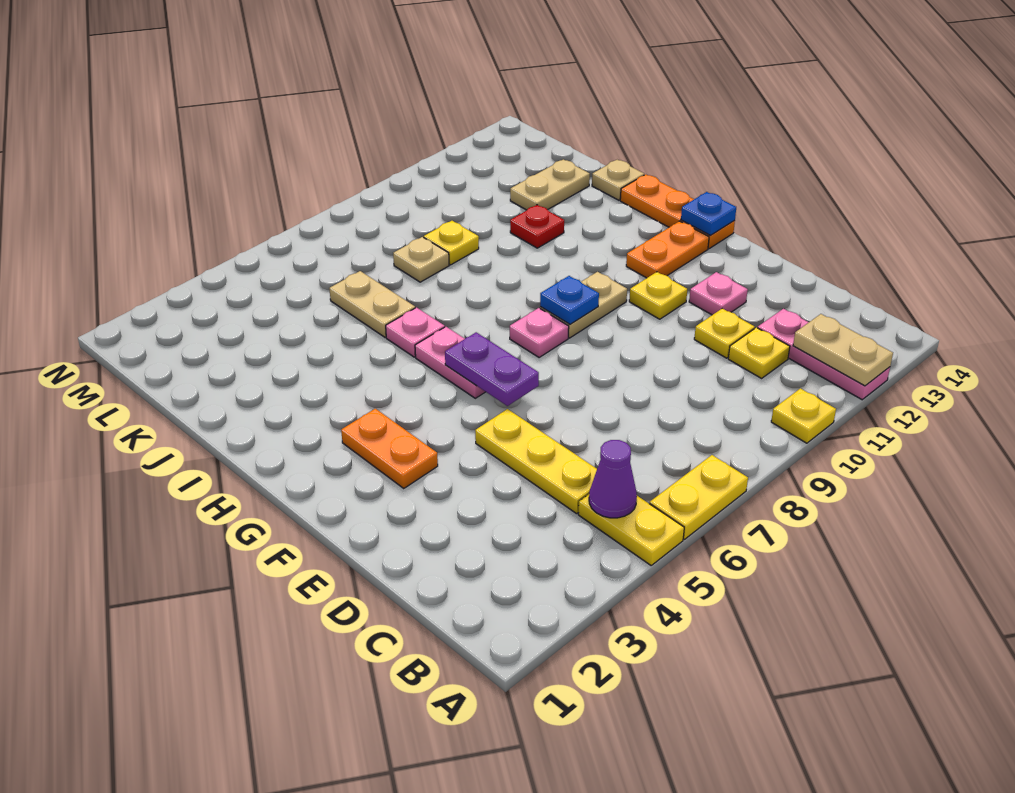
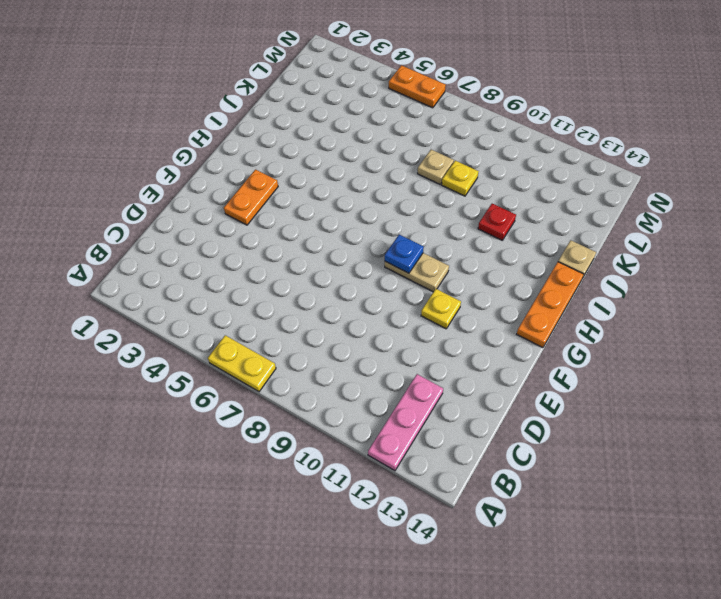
orange 1x2 plate [389,65,446,108] -> orange 1x2 plate moved to [626,221,709,278]
none -> yellow 1x2 plate [578,495,684,565]
none -> yellow 1x1 plate [771,388,836,443]
none -> yellow 1x3 plate [475,409,597,514]

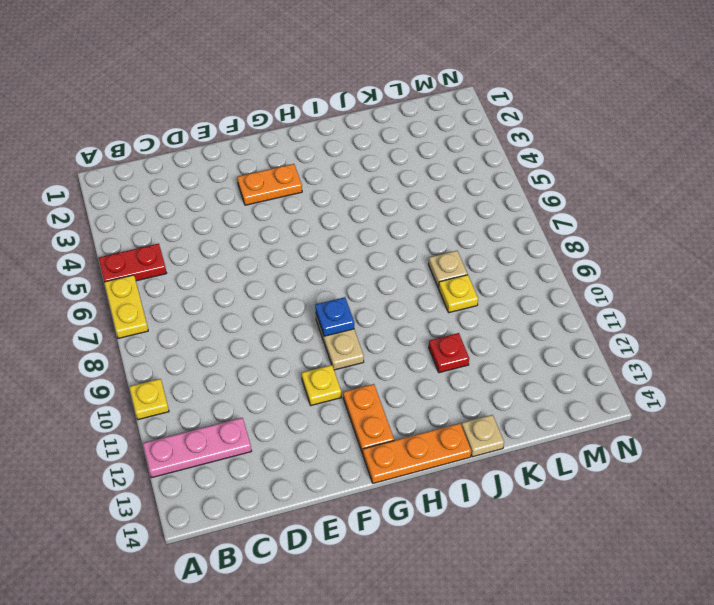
red 1x2 plate [99,244,166,282] -> yellow 1x2 plate [578,495,684,565]
none -> yellow 1x3 plate [475,409,597,514]
none -> yellow 1x1 plate [728,328,790,378]
none -> yellow 1x1 plate [694,308,755,358]

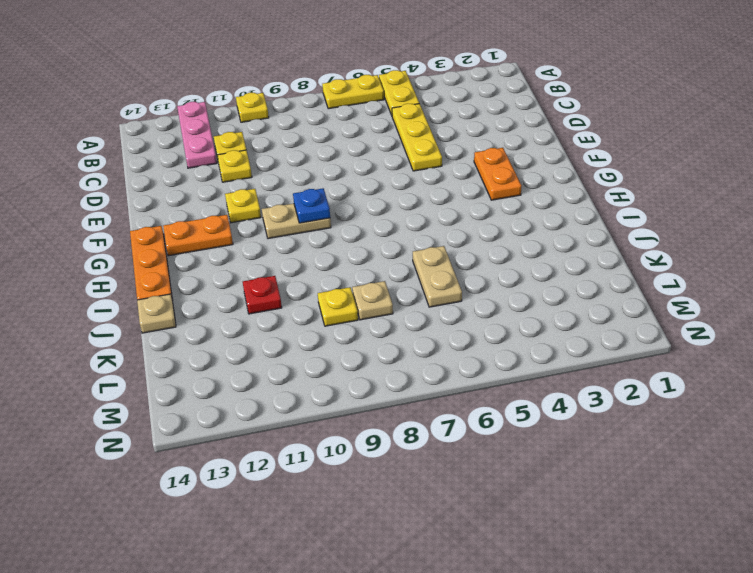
none -> pink 1x1 plate [689,272,748,315]
none -> pink 1x2 plate [415,327,485,398]
none -> pink 1x1 plate [510,308,569,358]

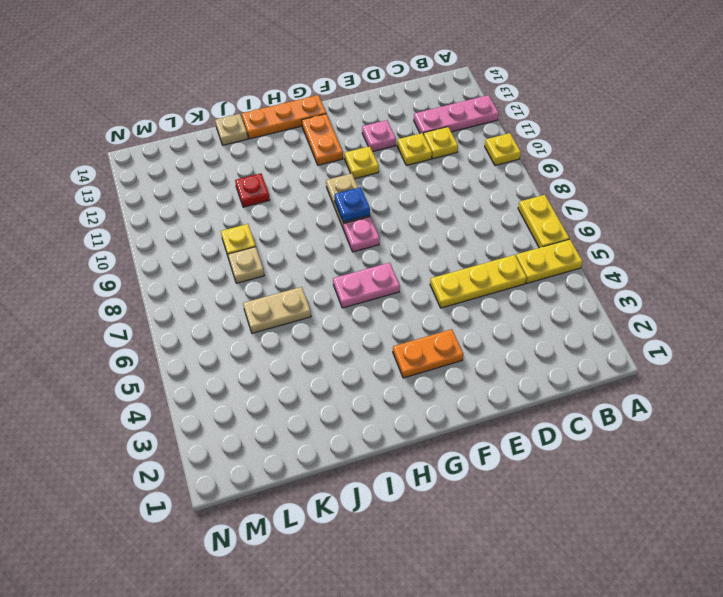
none -> pink 1x1 plate [386,308,445,357]
none -> tan 1x2 plate [510,159,590,210]
none -> tan 1x2 plate [793,314,893,386]

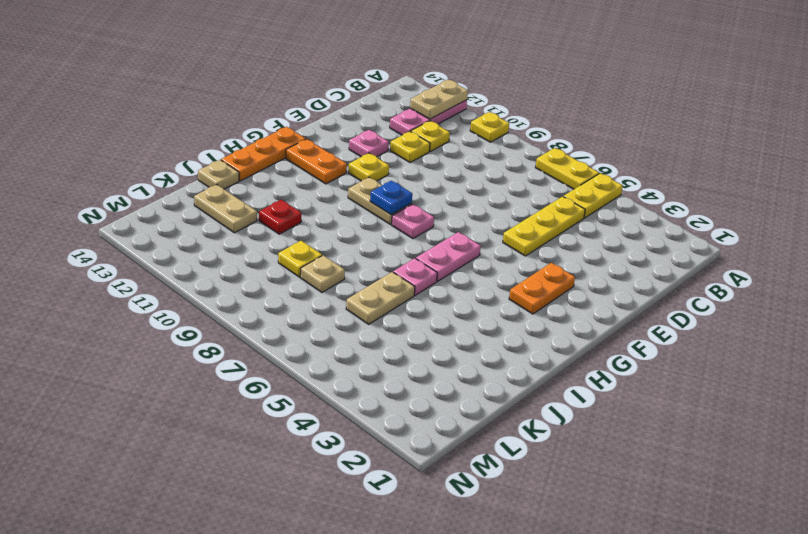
none -> purple 1x1 cone [589,440,637,518]
none -> purple 1x2 plate [445,332,539,406]
none -> blue 1x1 plate [681,192,736,235]

